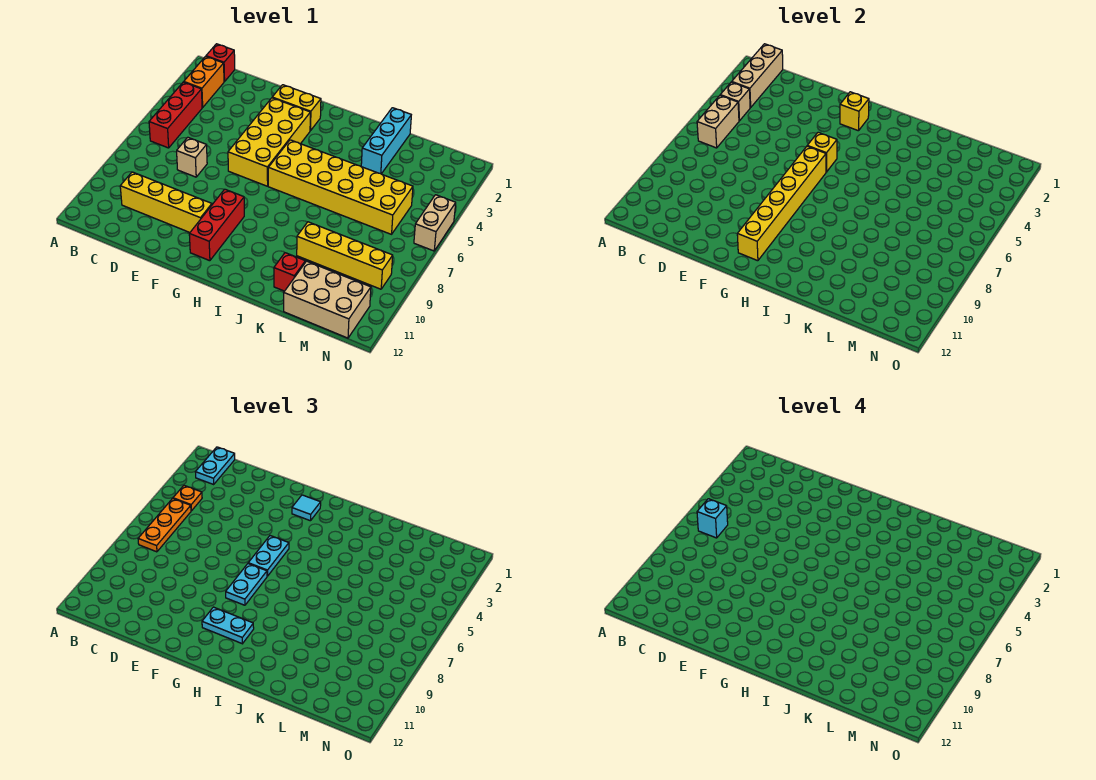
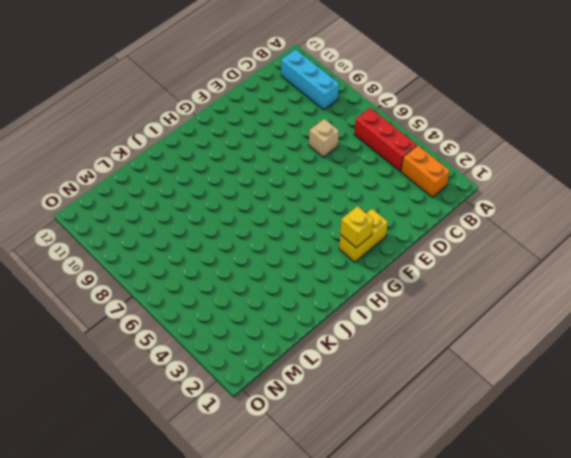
cyan 1x3 brick [281,49,339,110] -> cyan 1x3 brick moved to [361,108,411,174]
none -> red 1x1 brick [206,44,235,82]
none -> yellow 1x4 brick [120,172,212,232]
none -> yellow 2x4 brick [228,98,310,186]

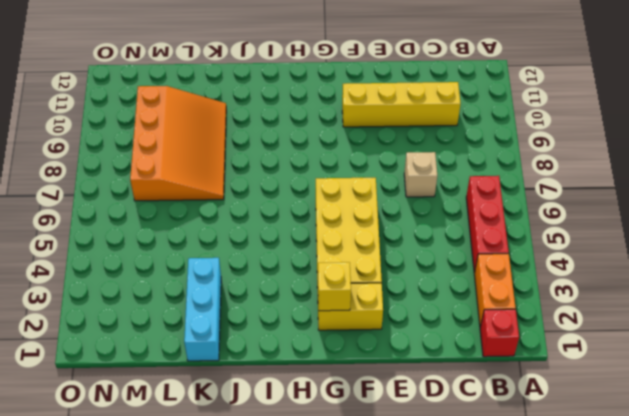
orange 3x4 slope [130,86,226,201] -> yellow 1x4 brick [297,222,393,289]
none -> red 1x3 brick [189,189,244,261]
none -> yellow 2x6 brick [268,140,413,234]
none -> red 1x1 brick [274,253,305,291]

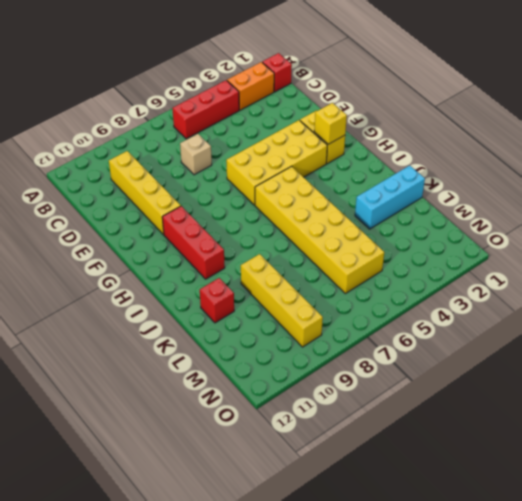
red 1x3 brick [162,206,225,279] -> red 1x3 brick turned to [189,189,244,261]
none -> tan 2x3 brick [284,261,371,338]
none -> tan 1x2 brick [414,195,456,251]
none -> tan 1x3 brick [732,44,783,108]

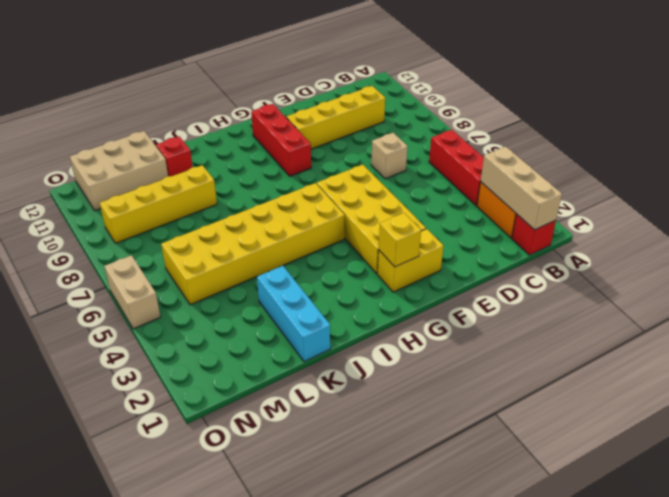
none -> tan 1x1 brick [720,82,750,121]
none -> tan 1x2 brick [697,96,739,148]
none -> yellow 1x1 brick [808,132,837,172]

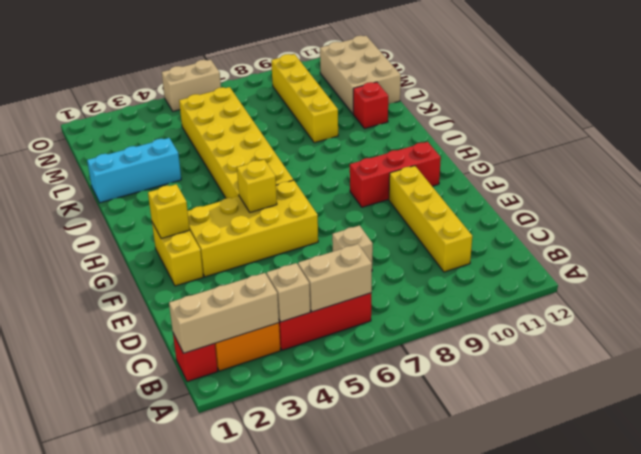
none -> yellow 1x6 brick [737,146,826,261]
none -> cyan 1x2 plate [196,447,235,484]
none -> orange 1x1 plate [173,485,202,511]

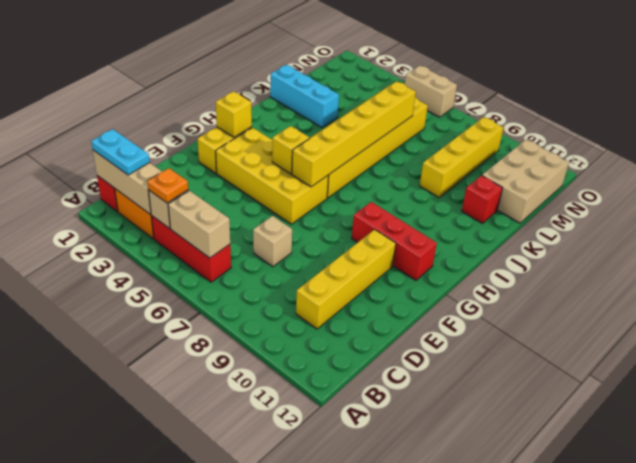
yellow 1x6 brick [292,81,416,187] -> yellow 1x6 brick turned to [737,146,826,261]
none -> orange 1x3 plate [138,499,191,552]
none -> cyan 1x1 tile [292,495,321,521]
none -> cyan 1x2 plate [248,536,289,576]

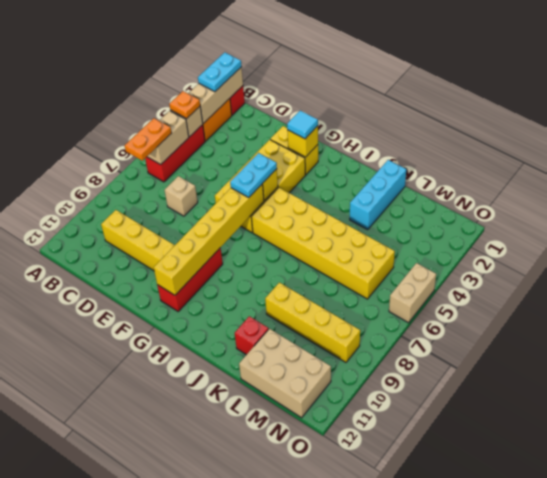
orange 1x2 plate [125,118,171,160] -> orange 1x3 plate [138,499,191,552]
none -> cyan 1x2 plate [226,564,267,605]
none -> cyan 1x2 plate [202,607,254,644]
none -> cyan 1x1 brick [697,499,728,538]

